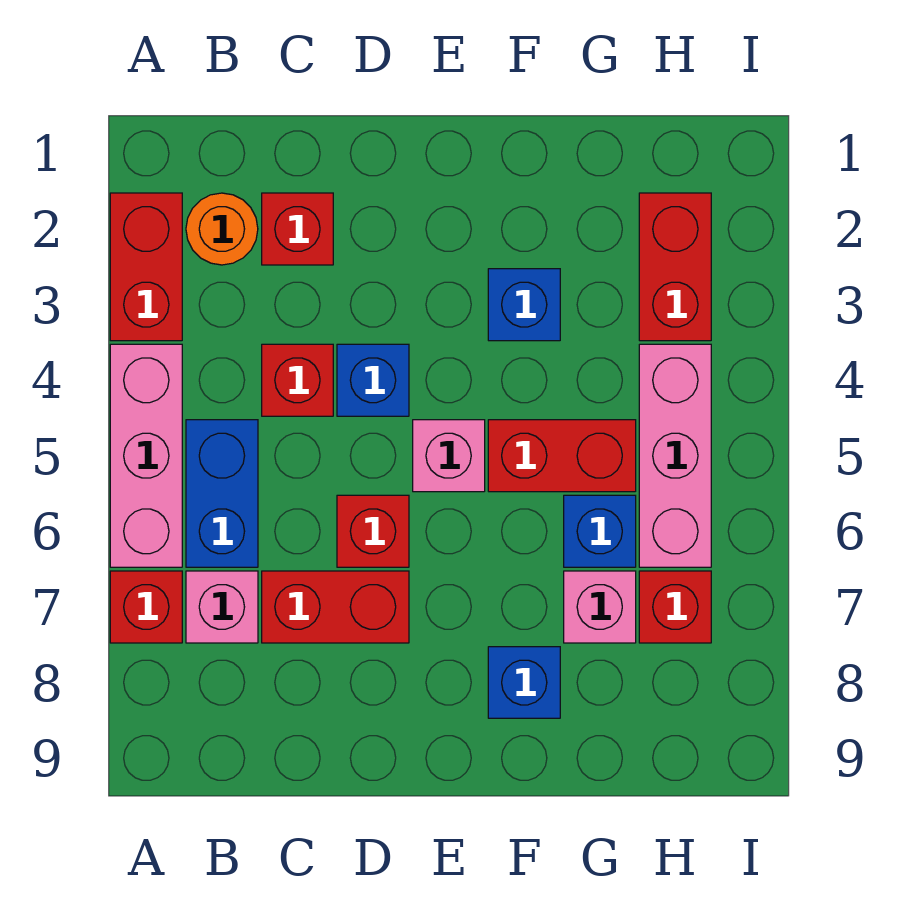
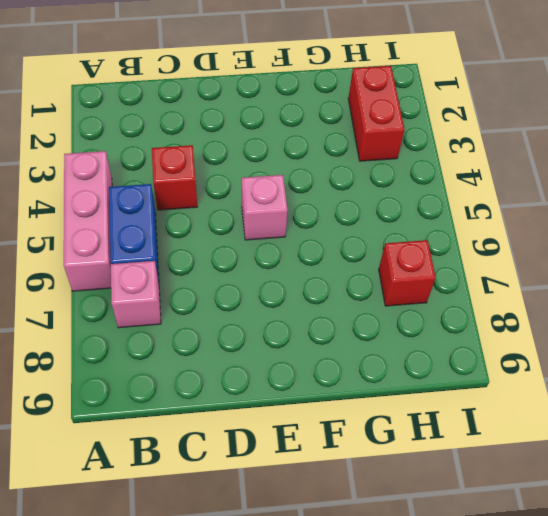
none -> red 1x2 brick [110,193,182,341]
none -> red 1x1 brick [110,571,182,643]
none -> orange 1x1 round brick [186,193,258,265]

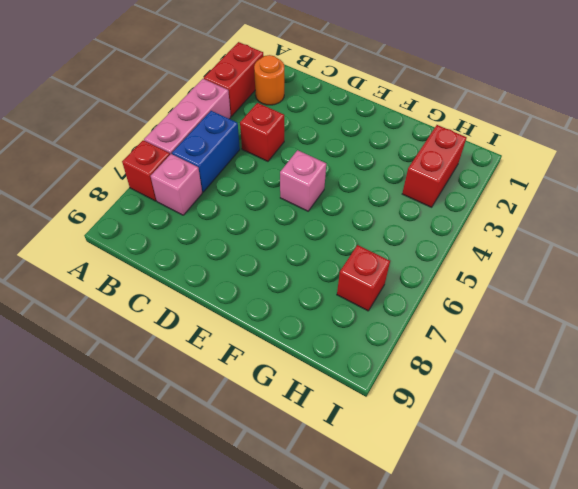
none -> red 1x1 brick [262,193,333,265]
none -> red 1x2 brick [262,571,409,643]
none -> blue 1x1 brick [337,344,409,416]

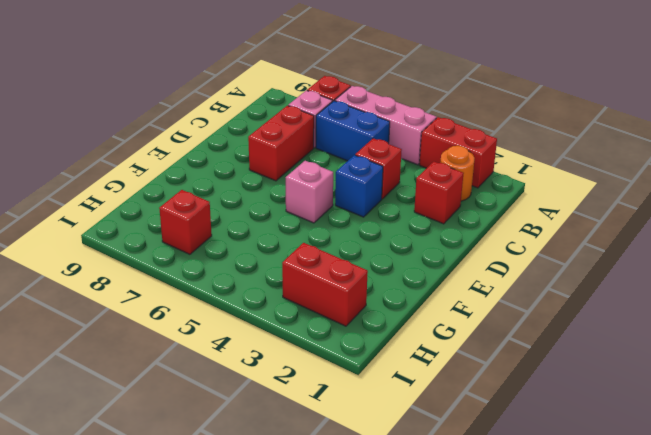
none -> red 1x1 brick [337,495,409,567]
none -> blue 1x1 brick [488,269,560,341]
none -> red 1x2 brick [488,420,636,492]

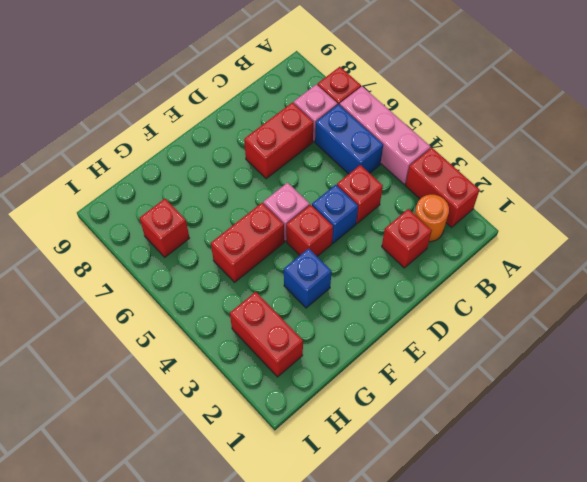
red 1x1 brick [286,205,333,256] -> red 1x1 brick moved to [337,495,409,567]
none -> blue 1x1 brick [488,647,560,718]
none -> blue 1x1 brick [564,495,636,567]
none -> pink 1x1 brick [564,571,636,643]

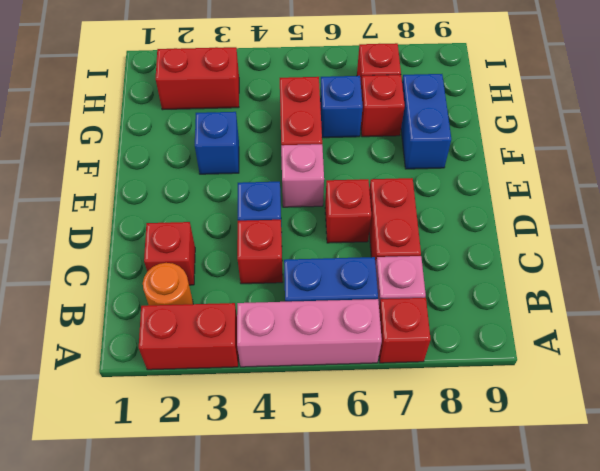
blue 1x2 brick [401,74,451,169] -> blue 1x1 brick [488,647,560,718]
red 1x1 brick [361,75,405,137] -> pink 1x1 brick [564,571,636,643]
none -> pink 1x3 brick [639,344,711,567]

